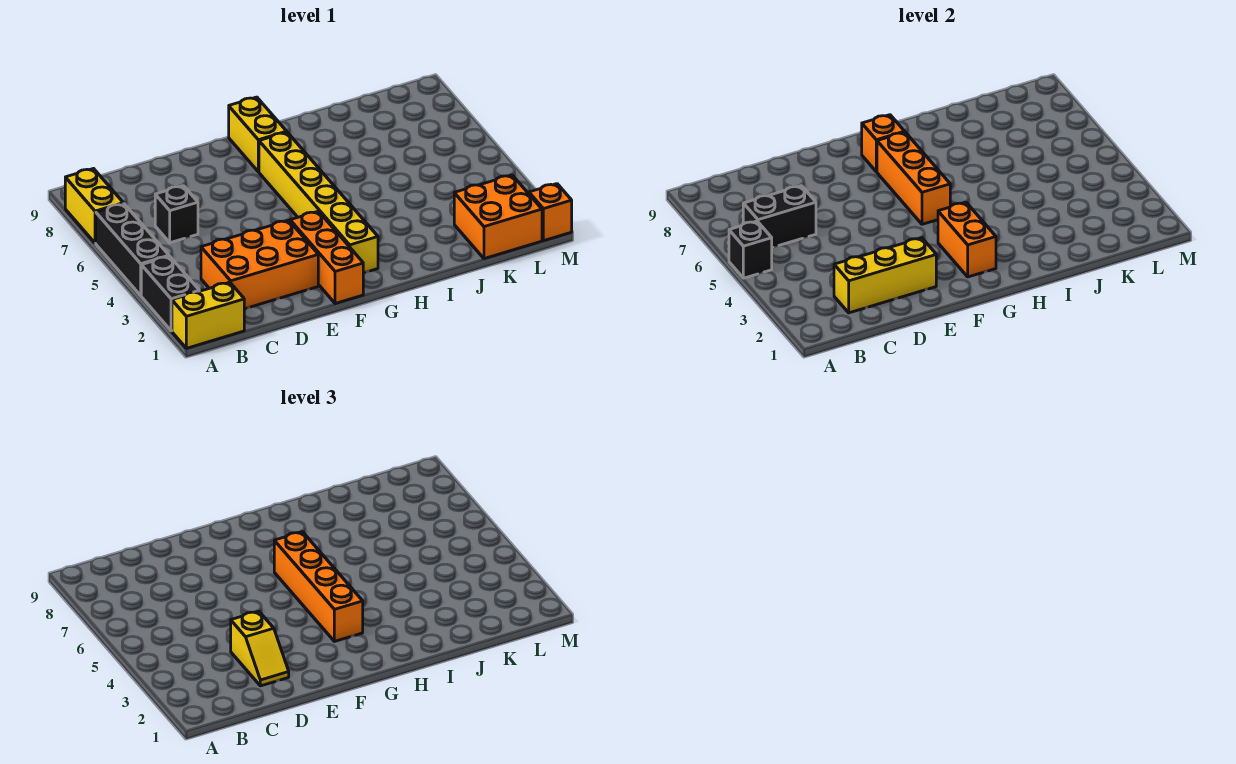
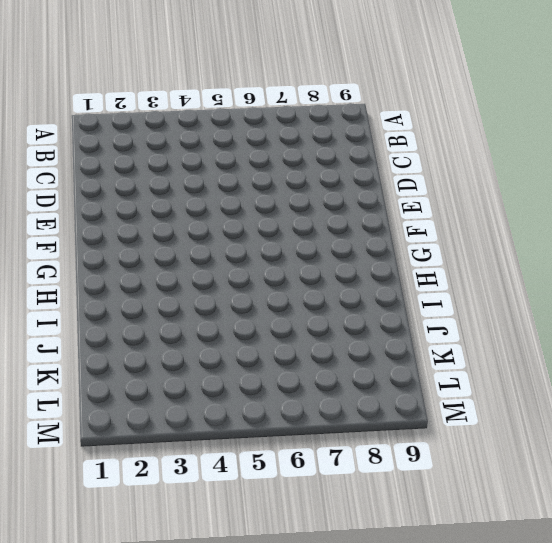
none -> yellow 1x2 brick [172,282,244,348]
none -> black 1x2 brick [141,256,199,331]
none -> black 1x3 brick [96,204,169,296]

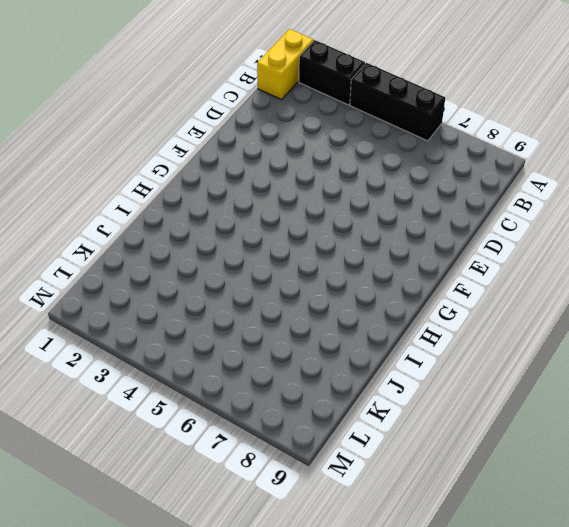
none -> yellow 1x2 brick [65,169,123,243]
none -> orange 2x3 brick [201,220,318,309]
none -> black 1x1 brick [155,186,198,243]

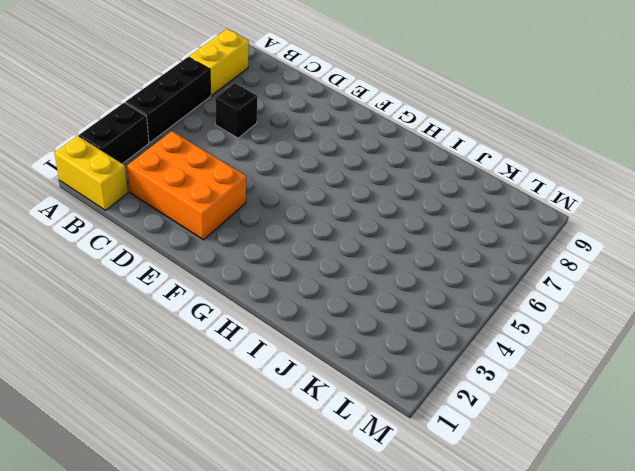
none -> orange 1x3 brick [290,211,363,304]
none -> yellow 1x6 brick [259,132,378,273]
none -> yellow 1x2 brick [229,97,287,172]

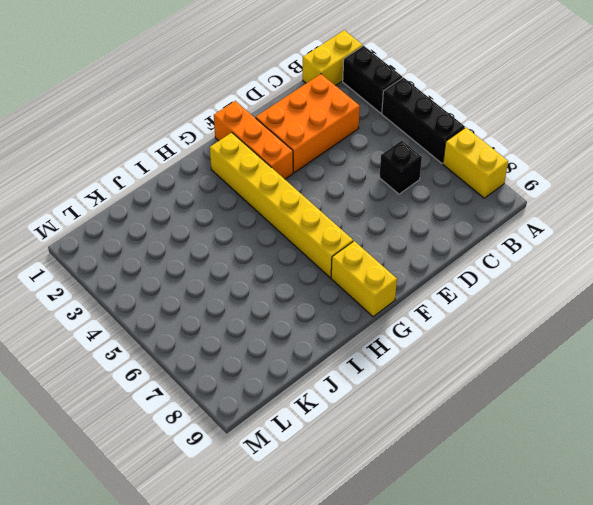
none -> orange 2x2 brick [454,175,542,259]
none -> orange 1x1 brick [529,184,572,241]
none -> black 1x1 brick [729,221,772,278]

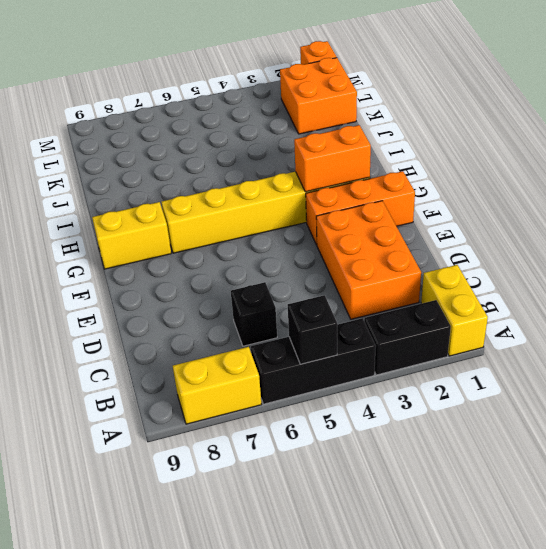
none -> black 1x2 brick [743,186,816,248]
none -> yellow 1x3 brick [834,238,936,313]
none -> orange 1x3 brick [877,132,950,224]

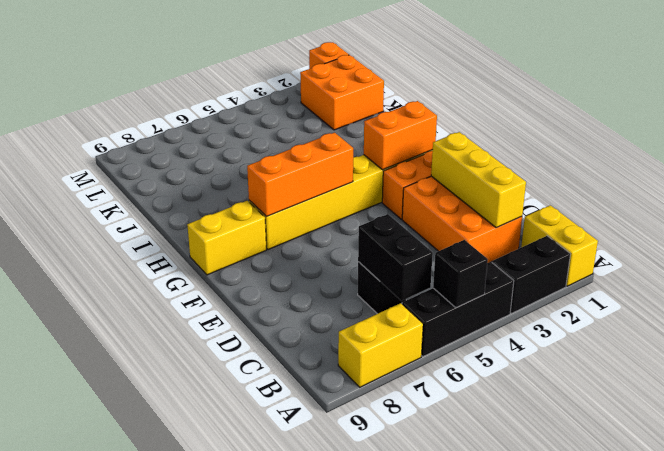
none -> orange 1x1 brick [862,115,905,172]
none -> yellow 1x2 slope [231,611,289,686]
none -> orange 1x4 brick [274,532,363,641]

